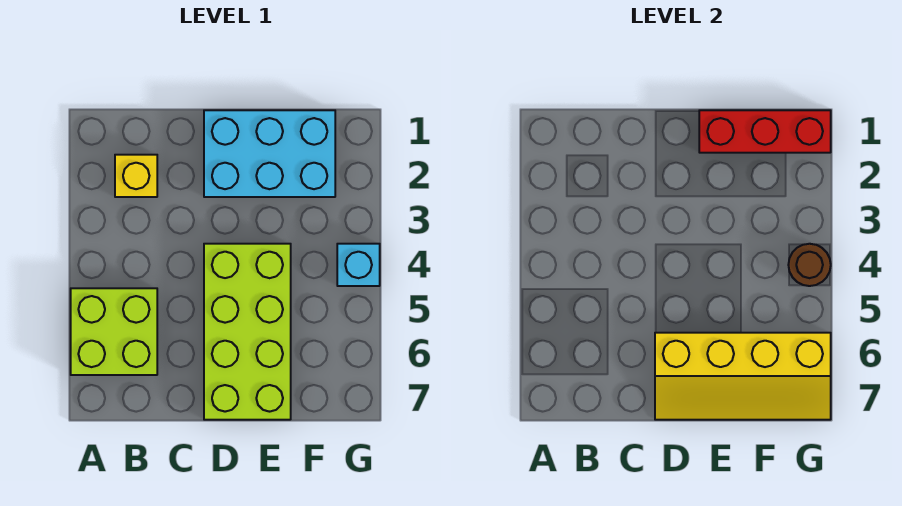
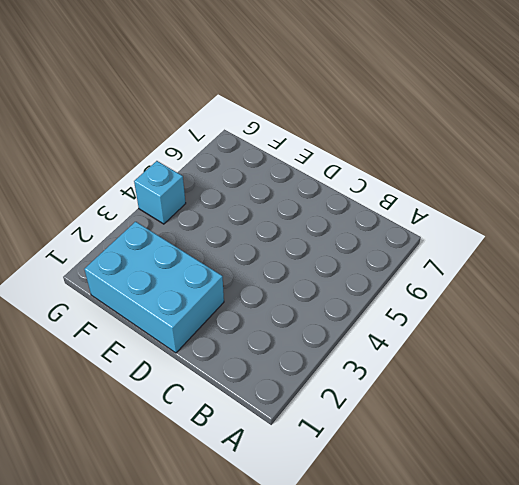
none -> lime 2x2 brick [71,288,157,375]
none -> yellow 1x1 brick [115,155,157,197]

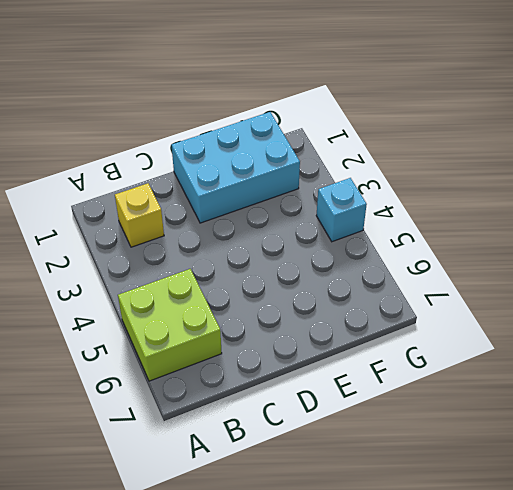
none -> lime 2x4 brick [204,244,291,420]
none -> yellow 2x4 slope [655,333,831,420]

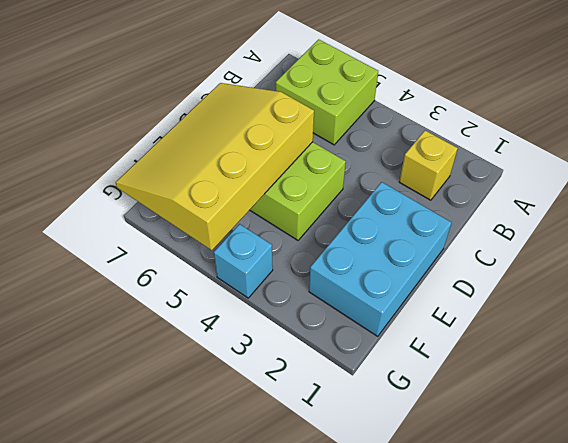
yellow 3x4 slope [116,83,314,250] -> yellow 2x4 slope [655,333,831,420]
none -> red 1x3 brick [699,110,831,153]
none -> brown 1x1 round brick [788,244,831,286]

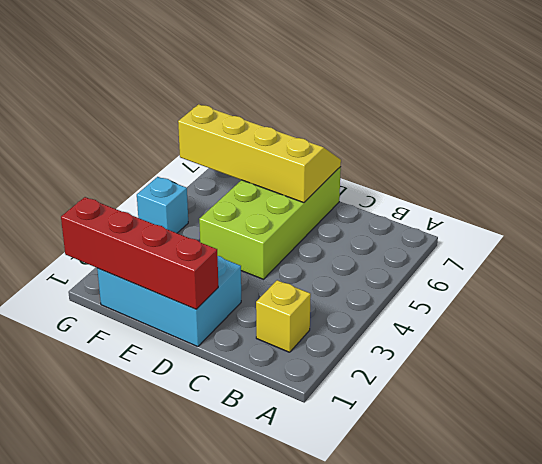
red 1x4 brick [61,197,218,309] -> red 1x3 brick [699,110,831,153]
none -> lime 2x2 brick [71,288,157,375]
none -> brown 1x1 round brick [788,244,831,286]

